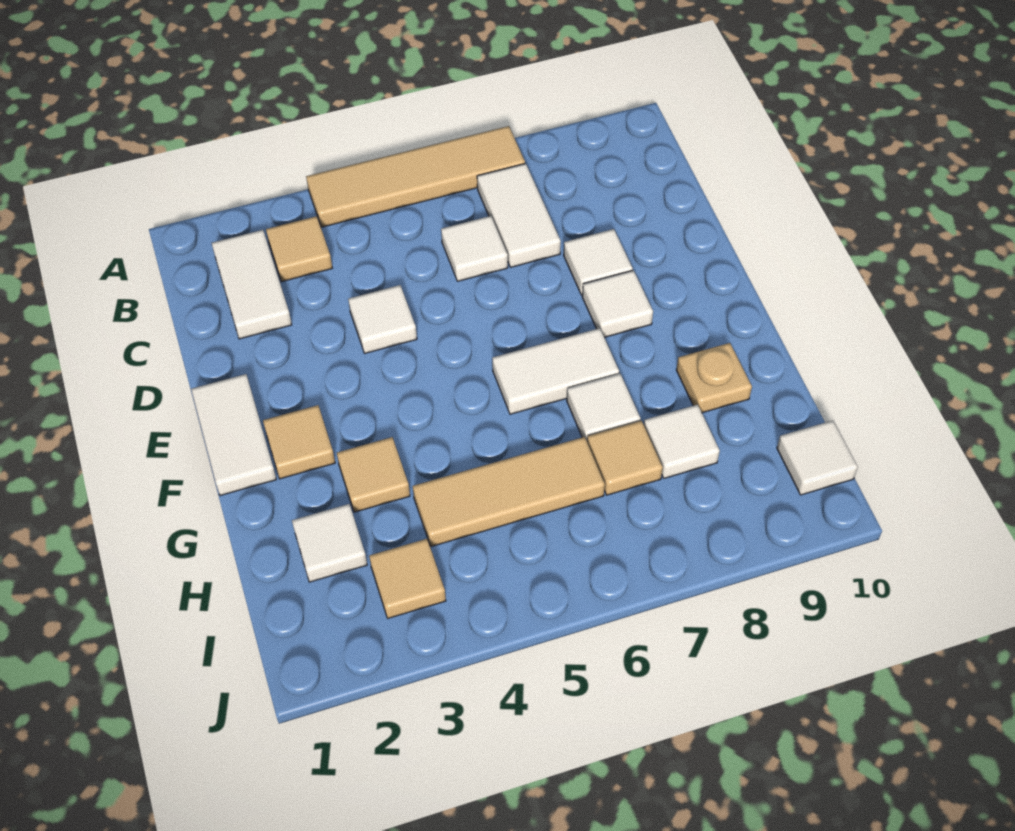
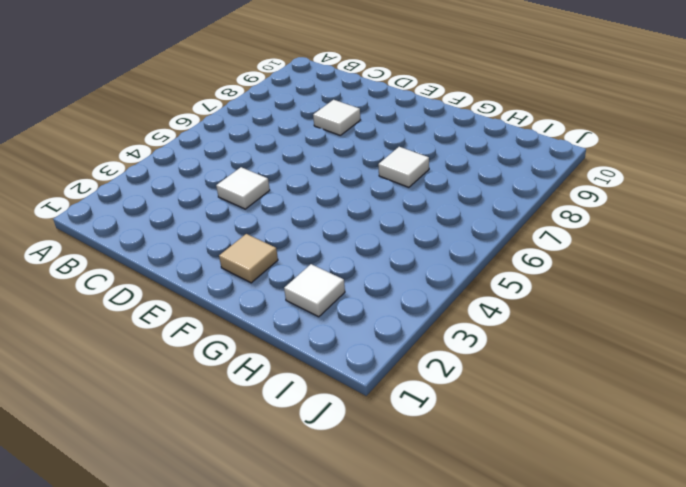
none -> tan 1x4 tile [306,126,525,227]
none -> white 1x2 tile [212,230,292,339]
none -> tan 1x1 tile [266,216,332,282]

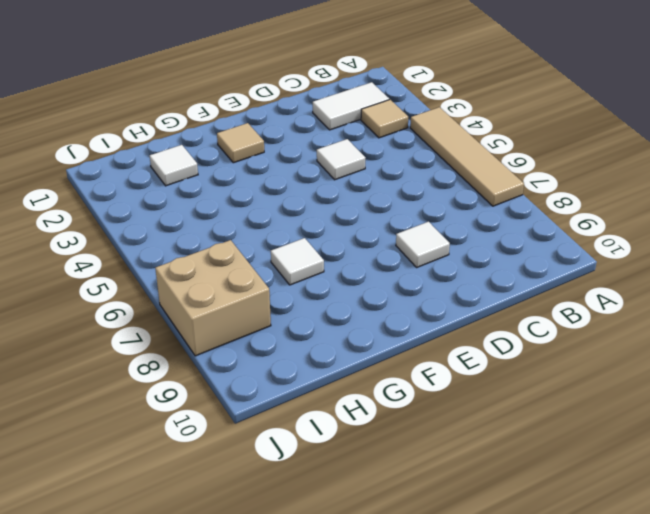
tan 2x2 brick [155,240,271,356] -> none
none -> white 1x2 tile [477,164,561,267]
none -> white 1x1 tile [441,216,508,281]
none -> white 1x2 tile [191,374,276,496]

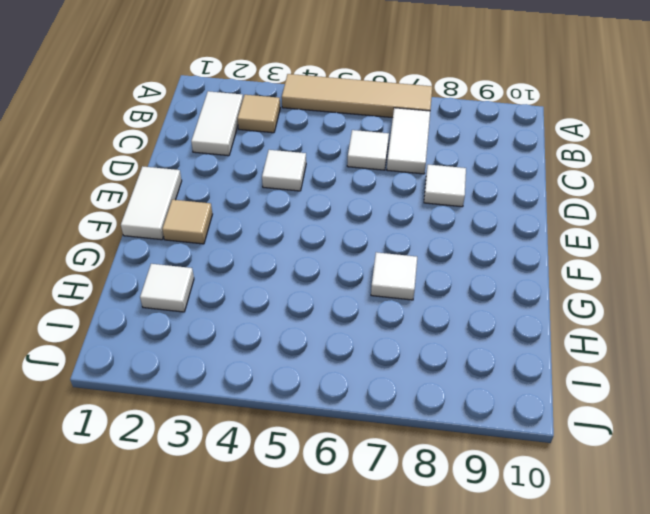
none -> white 1x1 tile [582,270,653,337]
none -> white 1x2 tile [492,328,619,414]
none -> tan 1x1 tile [337,437,410,512]

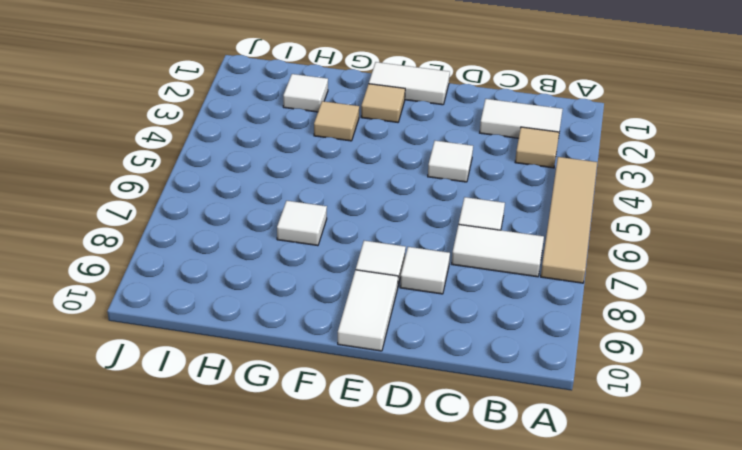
white 1x2 tile [338,270,398,351] -> white 1x2 tile moved to [492,328,619,414]
none -> tan 1x1 plate [676,343,752,413]
none -> tan 1x3 tile [413,437,605,547]
none -> tan 1x1 tile [587,421,663,495]

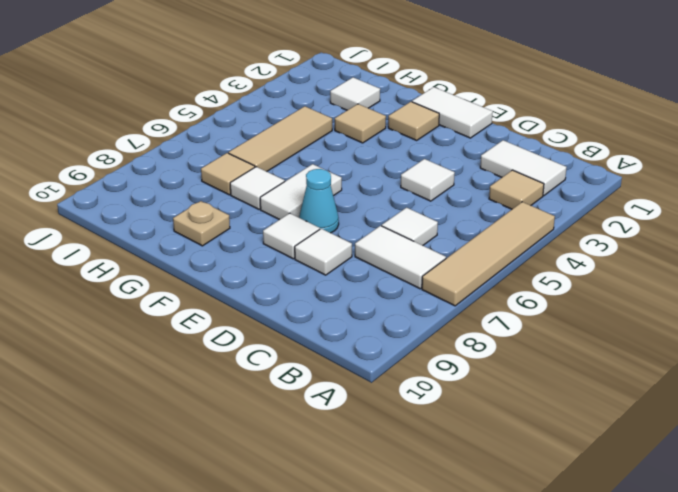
cyan 1x1 cone [299,169,339,233] -> none
none -> white 1x1 tile [644,405,720,478]
none -> tan 1x1 tile [369,539,446,618]
none -> white 1x1 tile [777,420,858,495]

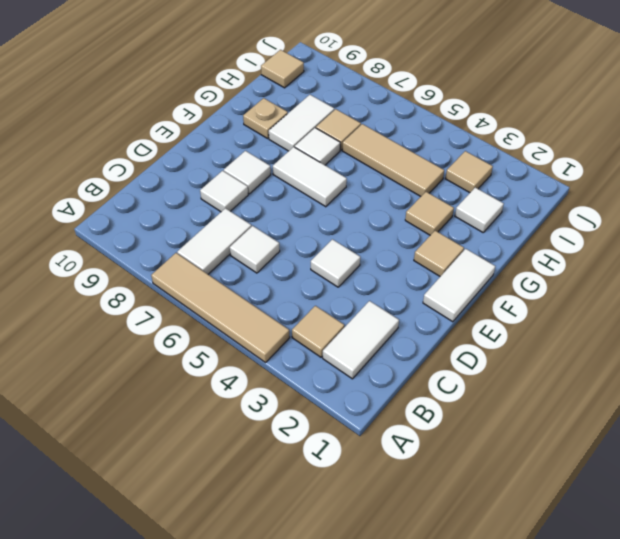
white 1x2 tile [269,95,334,151] -> white 1x1 tile [644,405,720,478]
tan 1x1 tile [261,50,304,88] -> white 1x1 tile [777,420,858,495]

